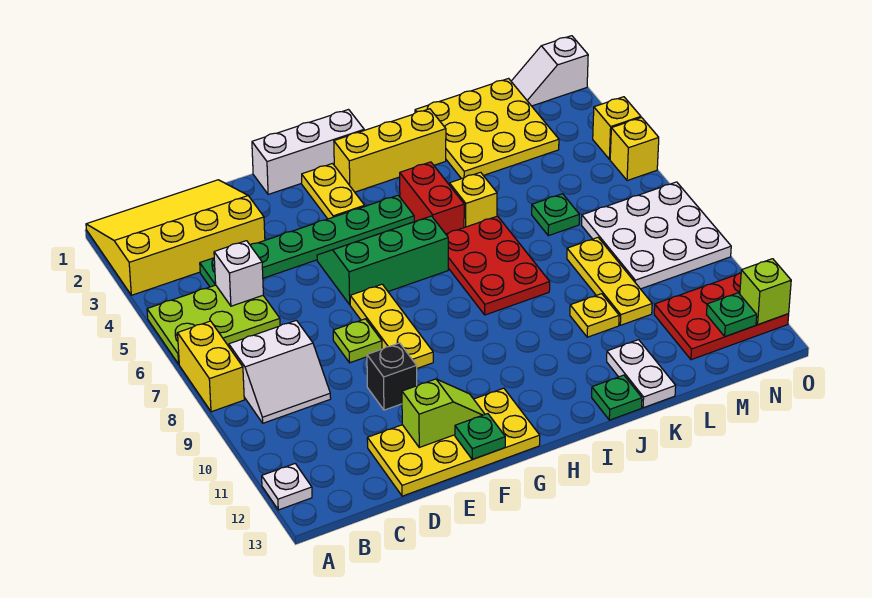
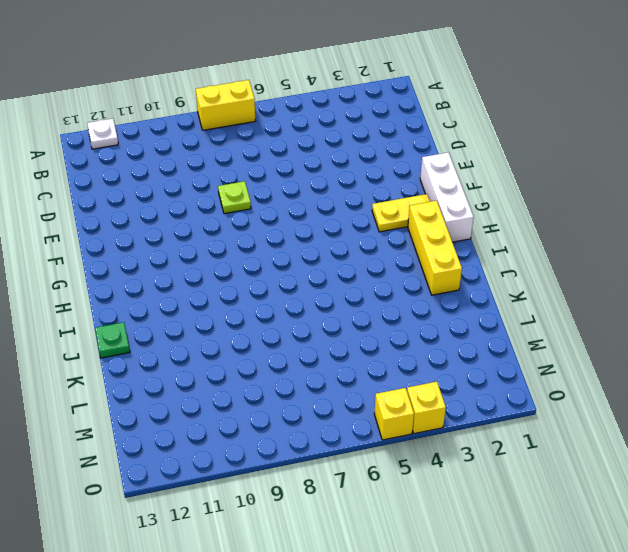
none -> yellow 3x4 slope [86,180,265,295]
none -> lime 2x3 plate [147,285,280,364]
none -> white 2x2 slope [229,320,331,423]
none -> green 1x6 plate [200,195,414,287]

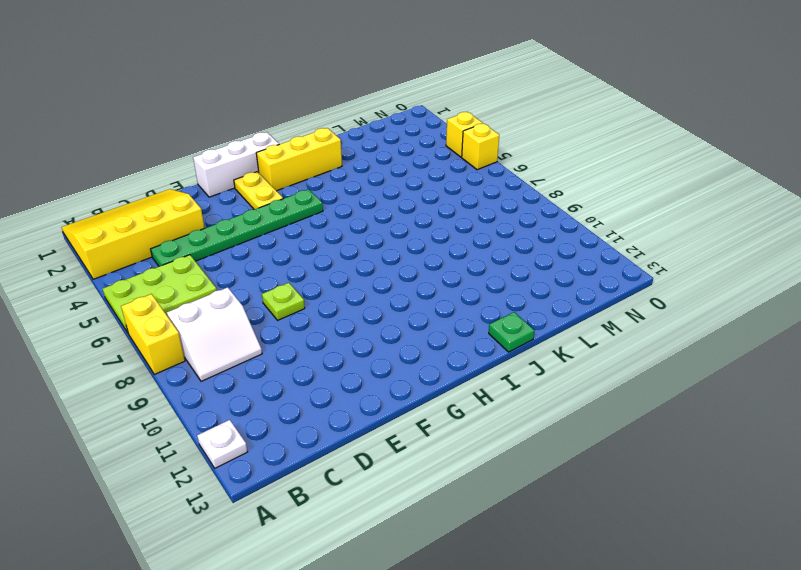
none -> yellow 2x4 plate [367,388,540,496]
none -> black 1x1 brick [367,343,417,410]
none -> green 2x3 slope [317,216,448,305]
none -> yellow 1x3 plate [350,284,433,368]

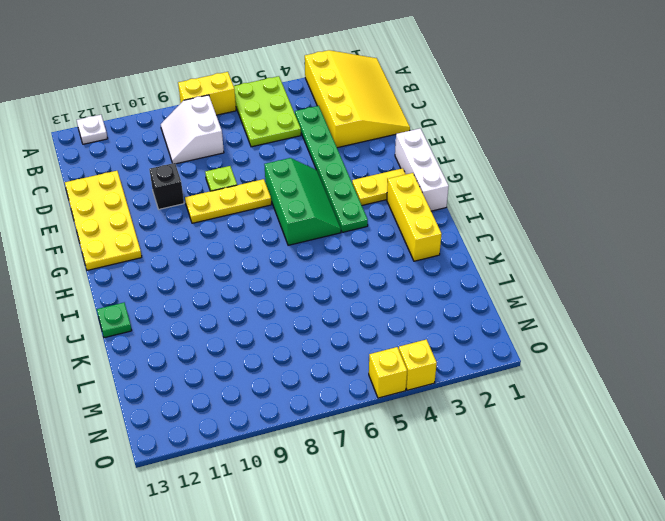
none -> red 1x2 brick [400,162,464,234]
none -> red 2x3 plate [446,216,550,315]
none -> yellow 1x1 brick [449,172,497,228]
none -> yellow 3x3 plate [415,79,559,179]

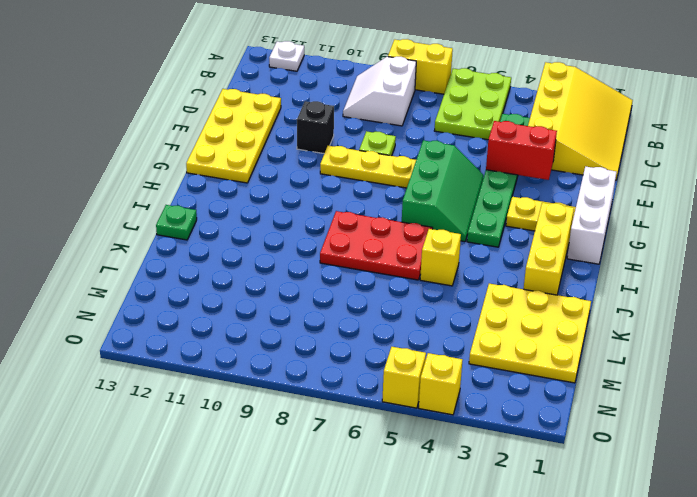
red 1x2 brick [486,121,557,180] -> red 1x2 brick moved to [400,162,464,234]
none -> yellow 1x1 plate [570,294,619,337]
none -> white 1x2 plate [607,340,676,408]
none -> green 1x1 plate [532,194,579,236]
none -> yellow 1x3 plate [567,238,652,325]

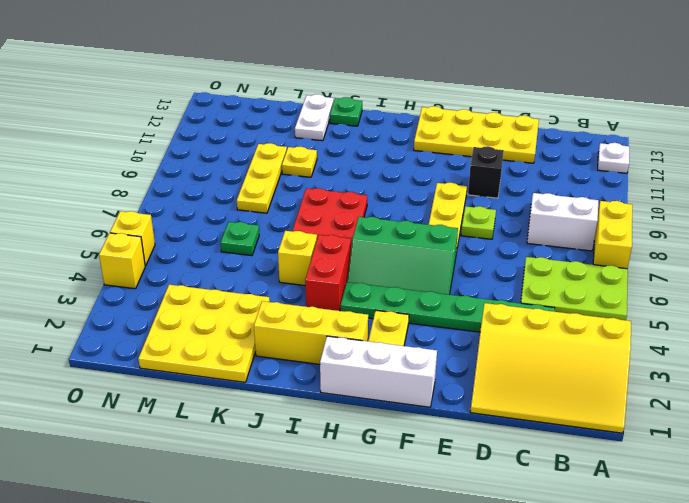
none -> white 3x3 plate [582,182,731,289]
none -> red 2x3 plate [654,273,789,360]
none -> white 1x2 slope [511,36,588,106]
none -> white 1x1 brick [214,241,263,306]

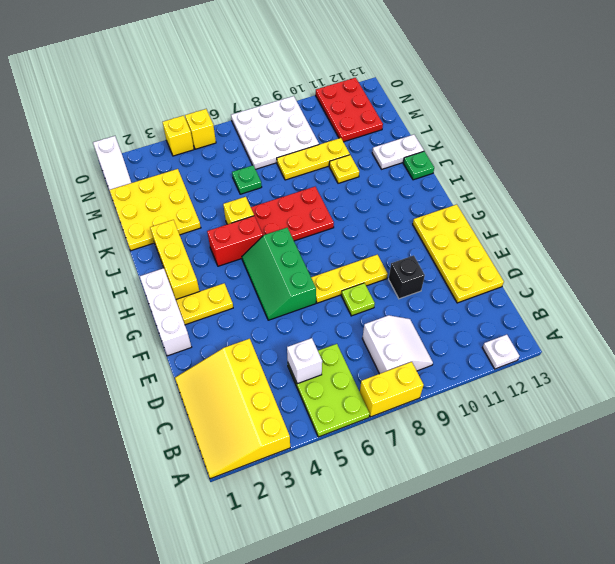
none -> green 1x6 plate [200,195,414,287]
none -> lime 1x2 slope [402,379,485,447]
none -> green 1x1 plate [455,414,505,460]
none -> green 1x1 plate [707,293,757,337]

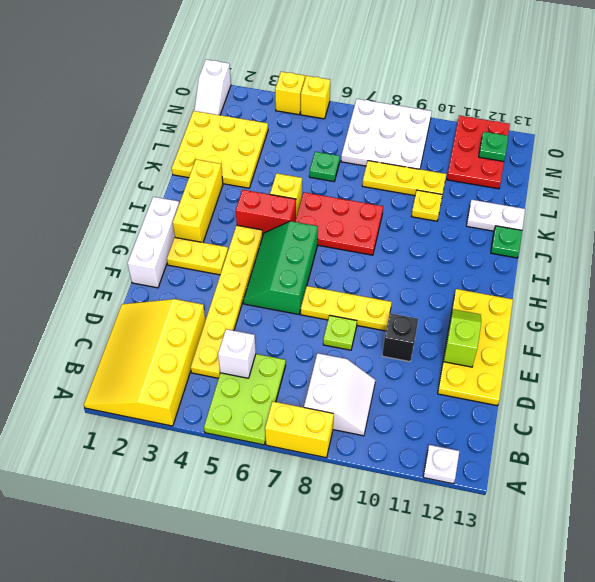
yellow 1x6 plate [191,225,263,378] -> green 1x6 plate [200,195,414,287]
none -> green 1x1 plate [455,414,505,460]
none -> lime 1x1 brick [740,259,791,325]

